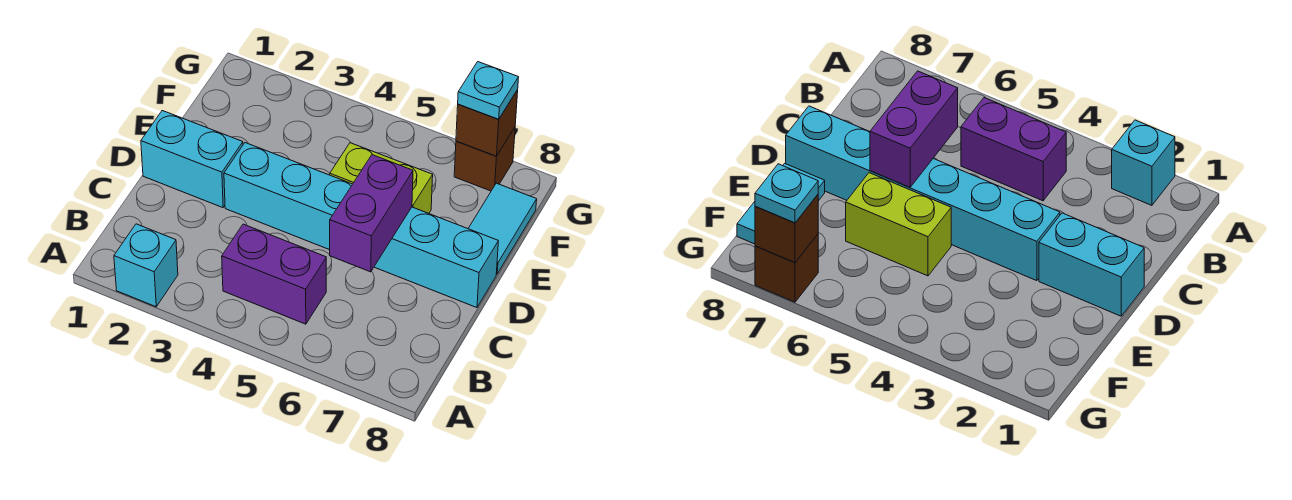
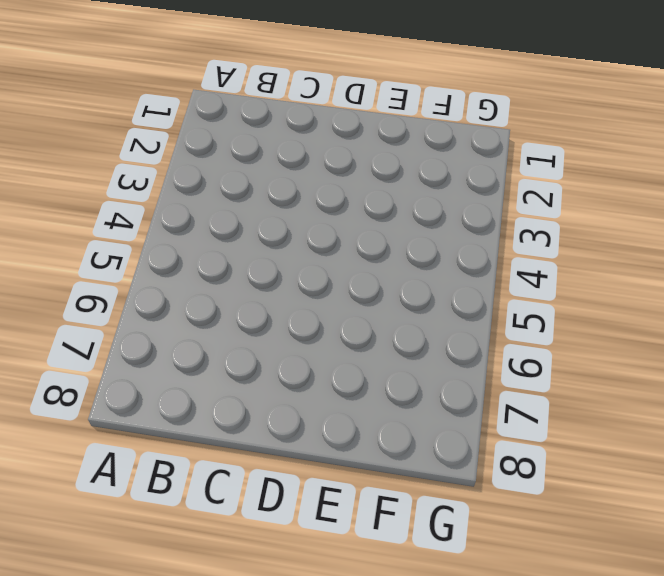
none -> cyan 1x1 brick [114,224,178,307]
none -> purple 1x2 brick [222,224,326,324]

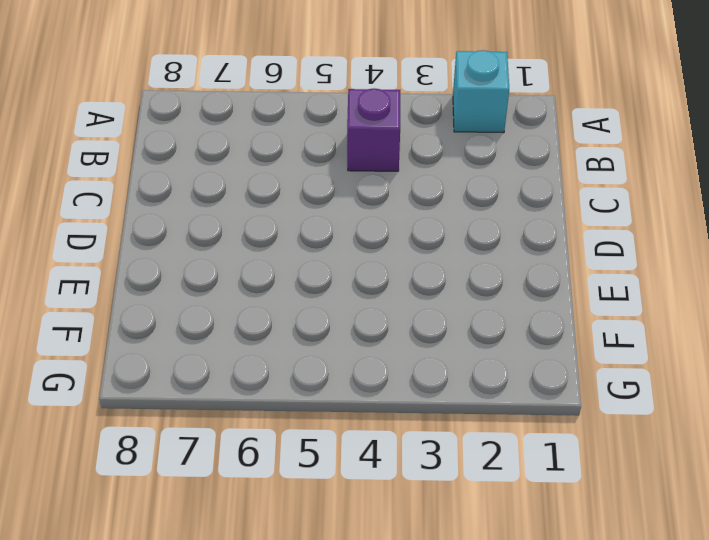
purple 1x1 brick [347,88,400,171] -> purple 1x2 brick [222,224,326,324]
none -> cyan 1x2 brick [141,111,243,208]
none -> cyan 1x6 brick [224,143,498,308]

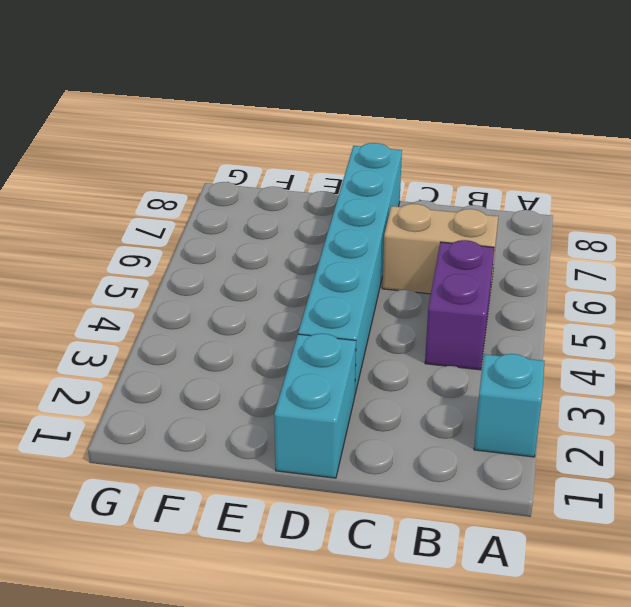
tan 1x2 brick [382,204,498,294] -> none
none -> lime 1x2 brick [330,143,433,213]
none -> cyan 1x2 tile [468,183,537,274]

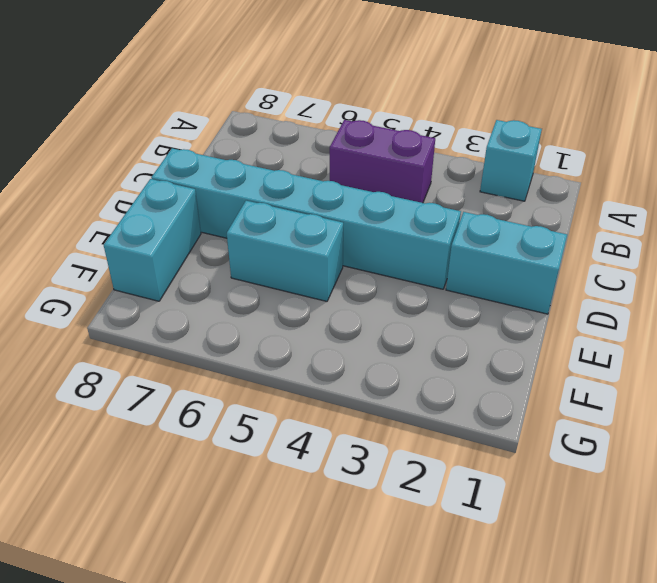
cyan 1x2 brick [227,201,343,301] -> lime 1x2 brick [330,143,433,213]
cyan 1x2 brick [104,179,201,301] -> cyan 1x2 tile [468,183,537,274]
none -> brown 1x1 brick [454,127,515,191]
none -> purple 1x2 brick [330,155,413,272]

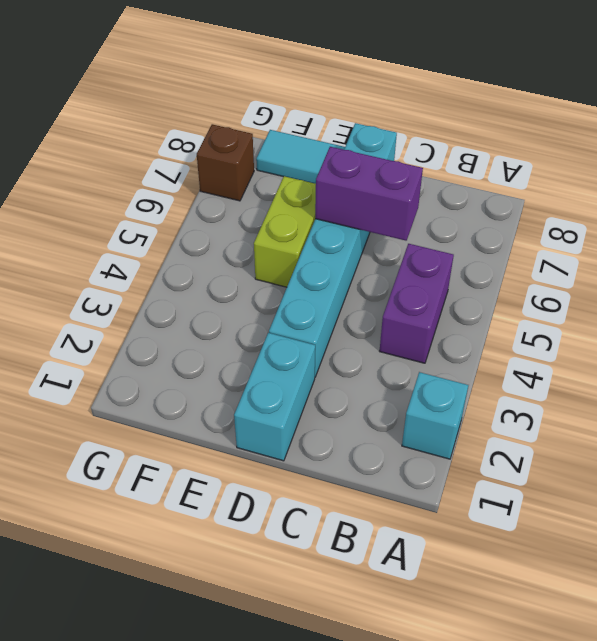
none -> brown 1x1 brick [456,90,518,156]
none -> cyan 1x1 plate [458,62,519,119]

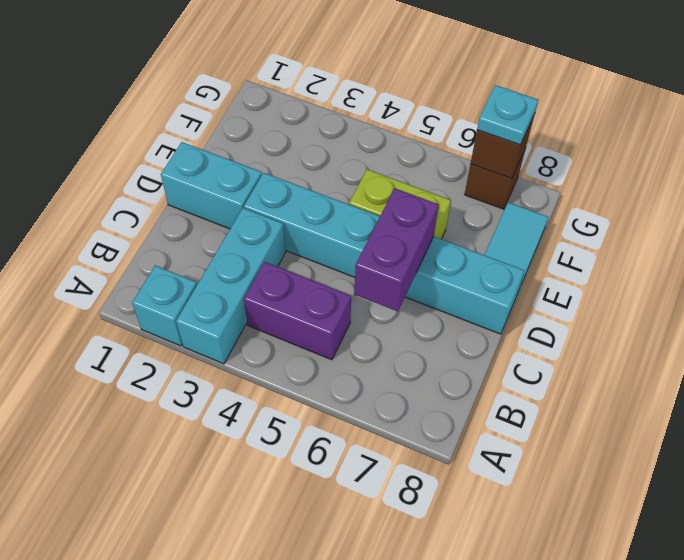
cyan 1x3 brick [176,208,285,364] -> none

